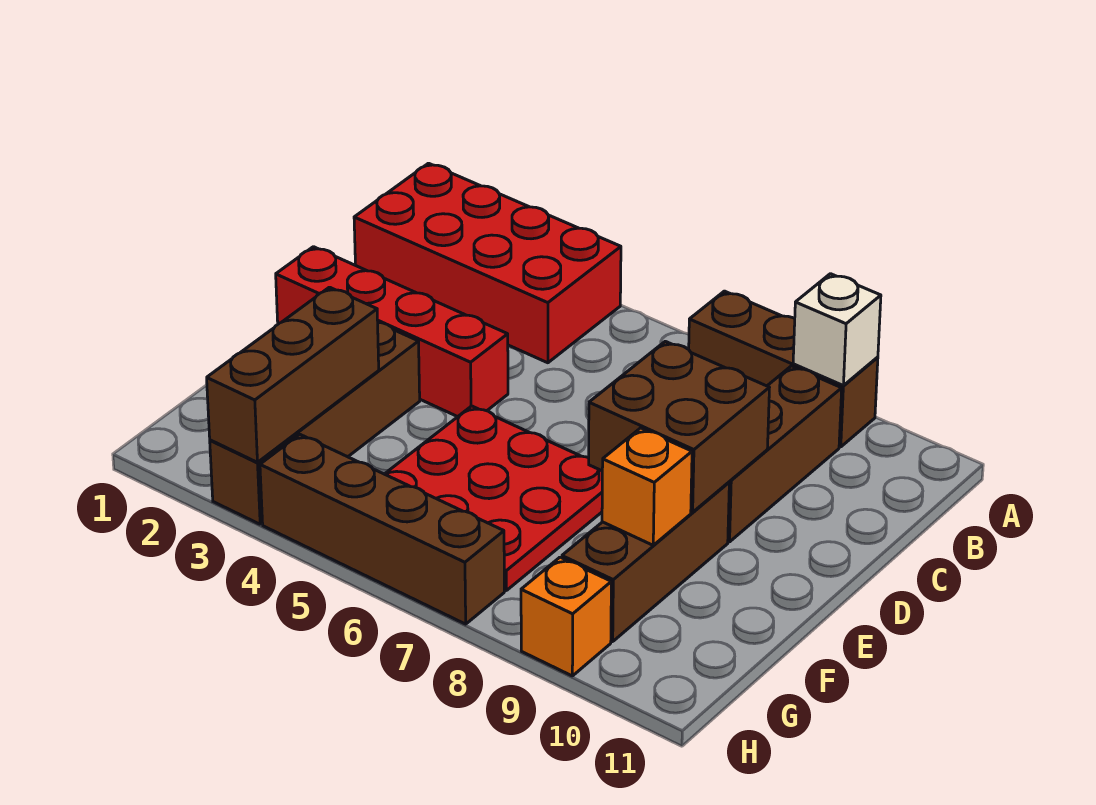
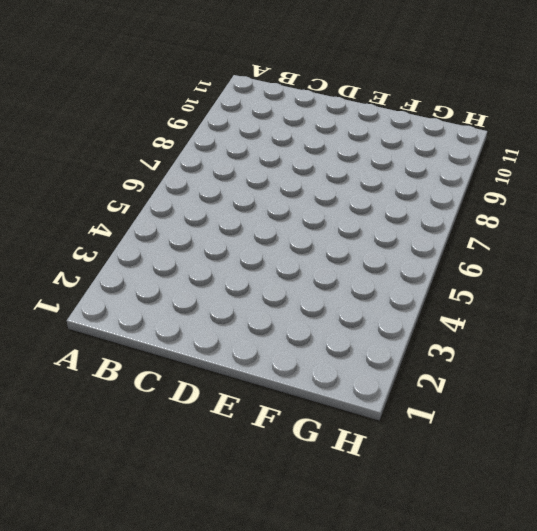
none -> red 2x4 brick [354,163,621,363]
none -> brown 1x3 brick [689,291,878,447]
none -> brown 1x3 brick [728,366,842,542]

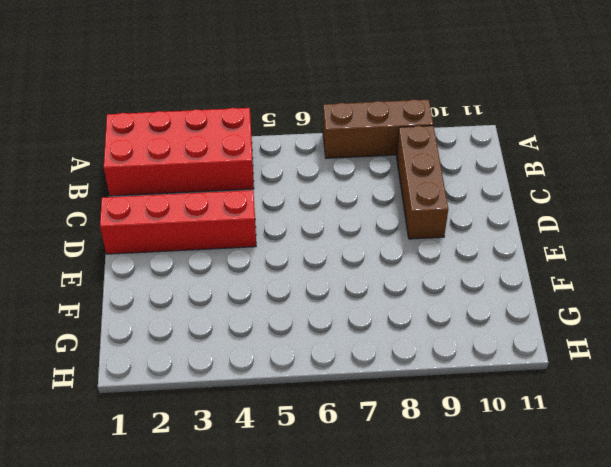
none -> brown 1x4 brick [210,323,420,524]
none -> red 3x3 plate [385,406,602,590]
none -> brown 1x3 brick [562,482,729,642]

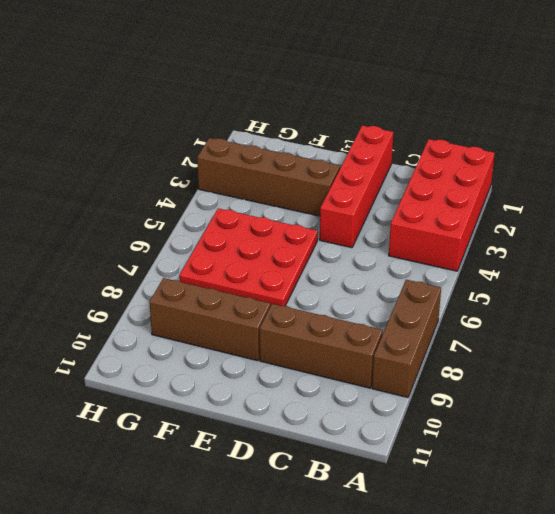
none -> brown 1x4 brick [260,434,504,624]
none -> orange 1x1 brick [521,557,611,676]
none -> white 1x1 brick [793,274,881,385]

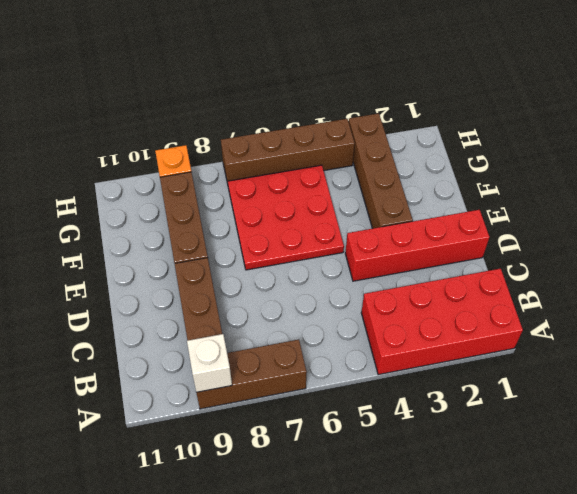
none -> brown 2x2 brick [589,341,769,512]
none -> brown 1x3 brick [207,287,379,462]
none -> orange 1x1 brick [602,428,692,545]

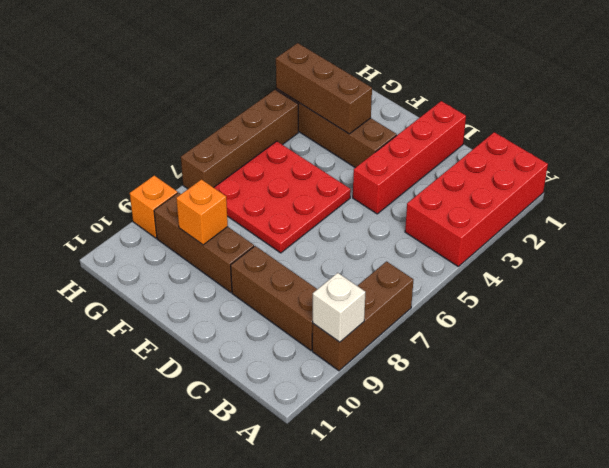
none -> brown 2x2 brick [589,341,769,512]

